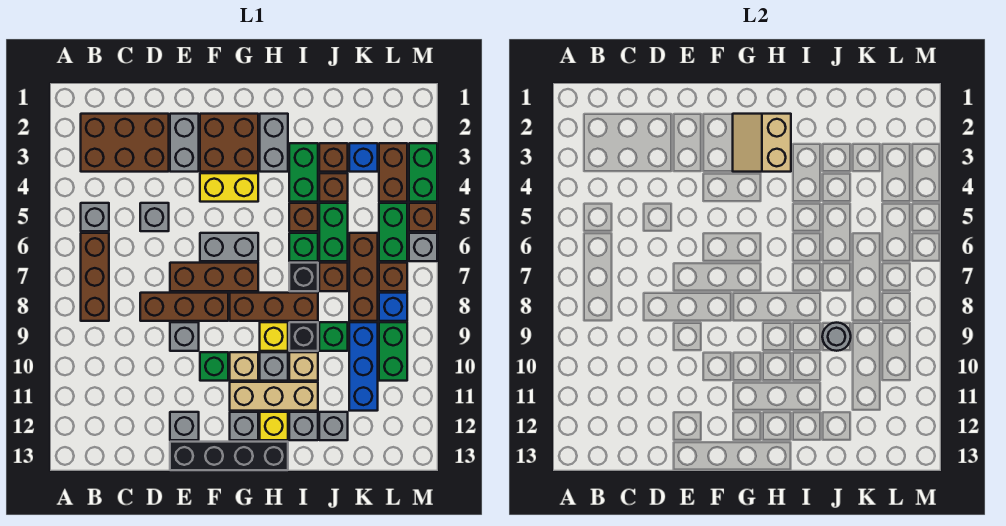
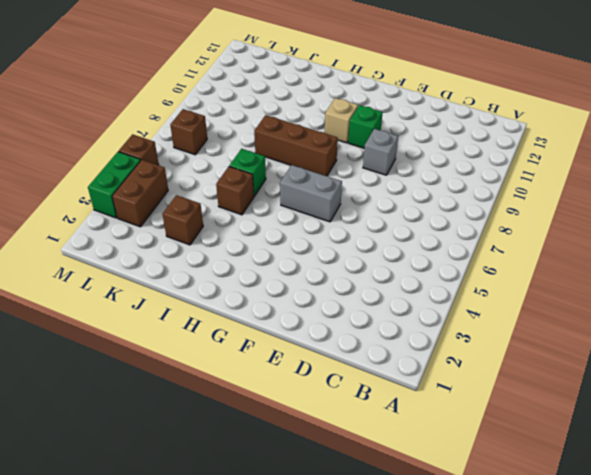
none -> brown 2x3 brick [81,114,169,172]
none -> grey 1x1 brick [81,203,109,231]
none -> brown 1x3 brick [81,233,109,321]
none -> grey 1x1 brick [140,203,169,231]

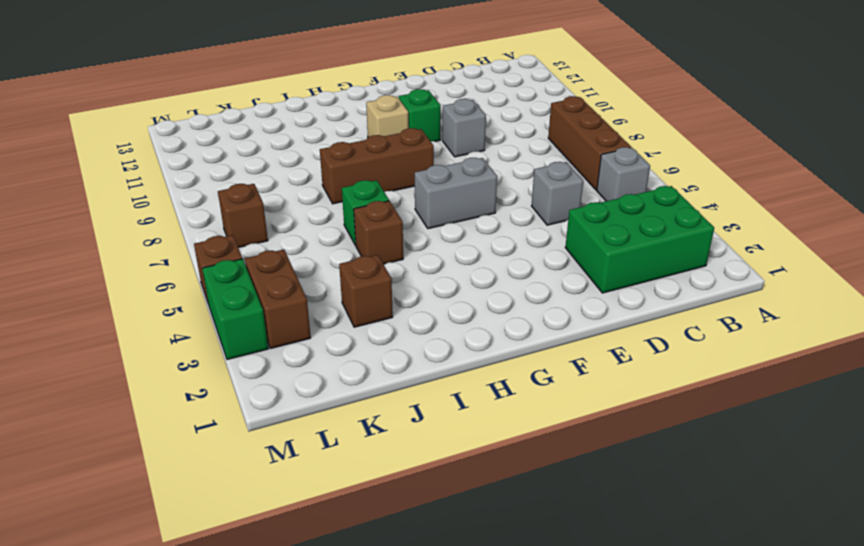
green 2x3 brick [565,186,714,293] -> brown 2x3 brick [81,114,169,172]
none -> brown 1x3 brick [140,293,228,321]
none -> grey 1x2 brick [170,114,199,172]
none -> brown 1x3 brick [170,263,258,291]
none -> grey 1x1 brick [170,412,199,440]

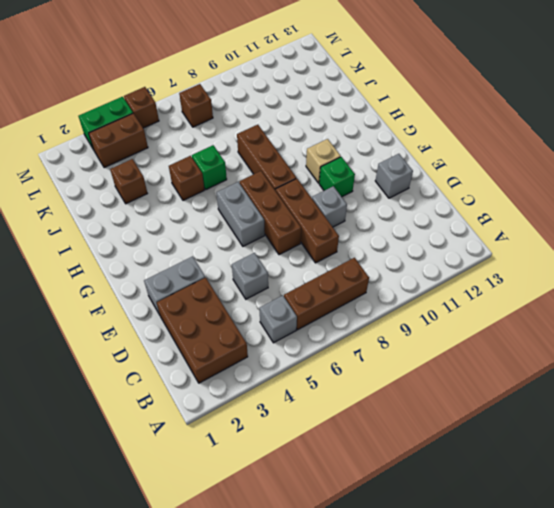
none -> black 1x4 brick [170,442,288,470]
none -> brown 2x2 brick [200,114,258,172]
none -> yellow 1x2 brick [200,173,258,202]
none -> tan 1x3 brick [230,382,318,411]

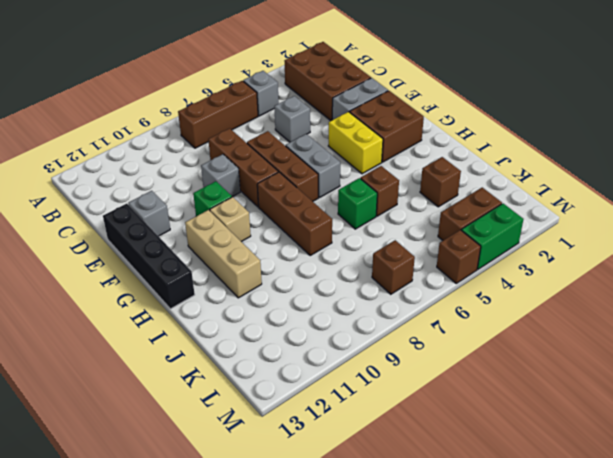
none -> grey 1x1 brick [230,412,258,440]
none -> grey 1x2 brick [260,114,288,172]
none -> yellow 1x1 brick [260,322,288,351]
none -> grey 1x1 brick [260,352,288,381]

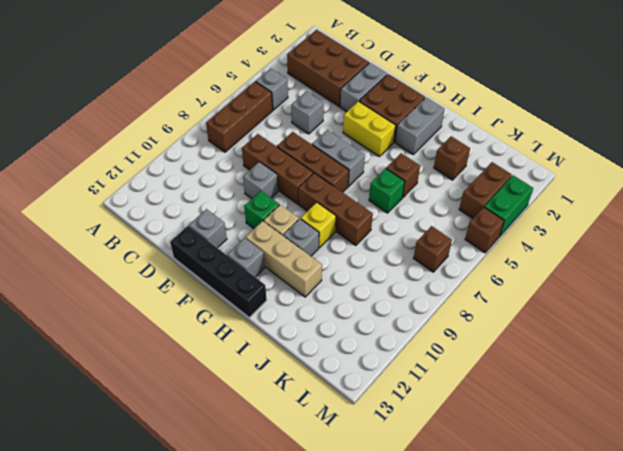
none -> yellow 1x1 brick [260,412,288,440]
none -> green 1x2 brick [289,143,318,202]
none -> black 1x1 brick [289,263,318,291]
none -> black 1x1 brick [289,322,318,351]

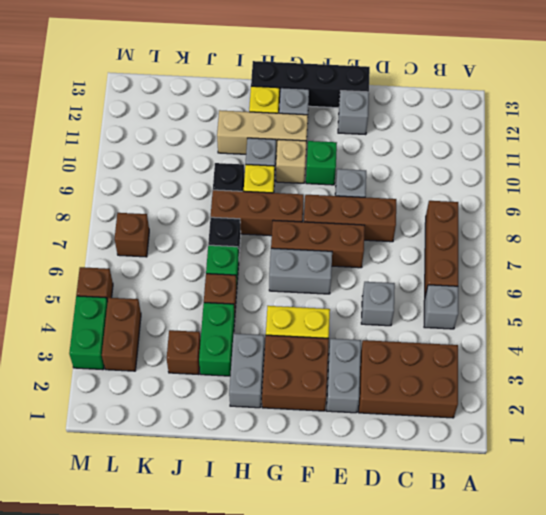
none -> tan 1x1 brick [289,352,318,381]
none -> grey 1x1 brick [289,412,318,440]
none -> brown 1x1 brick [319,173,348,202]
none -> green 1x2 brick [319,203,348,261]

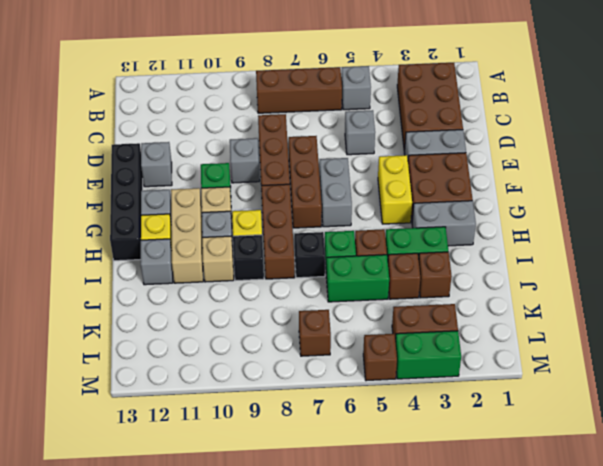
none -> brown 1x1 brick [319,263,348,291]
none -> green 1x1 brick [319,322,348,351]
none -> grey 1x1 brick [319,412,348,440]
none -> blue 1x1 brick [349,143,378,172]

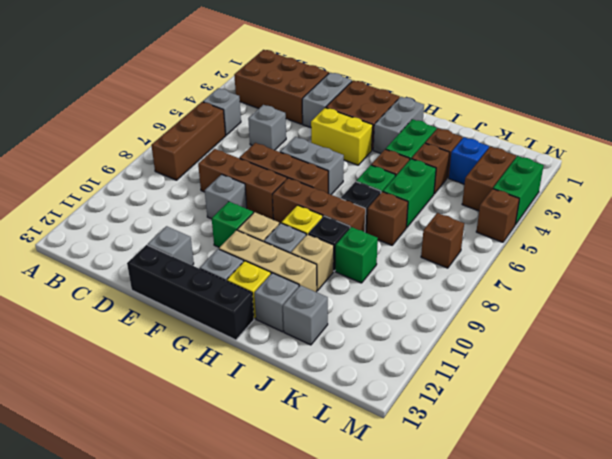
none -> brown 1x3 brick [349,233,378,321]
none -> blue 1x3 brick [349,322,378,411]
none -> green 1x2 brick [379,203,407,261]
none -> blue 1x1 brick [379,293,407,321]

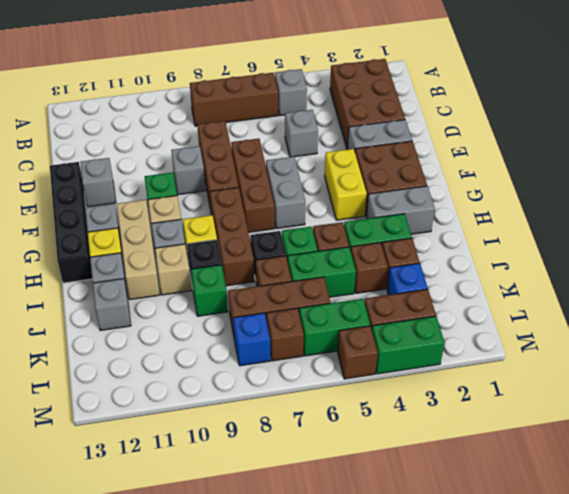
none -> blue 1x3 brick [349,322,378,411]
none -> green 1x2 brick [379,322,407,381]
none -> grey 1x1 brick [409,233,437,261]
none -> tan 2x2 slope [733,114,791,172]

